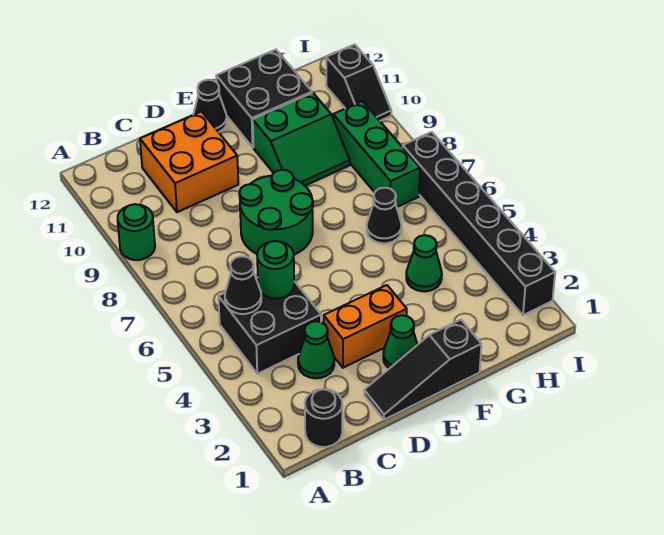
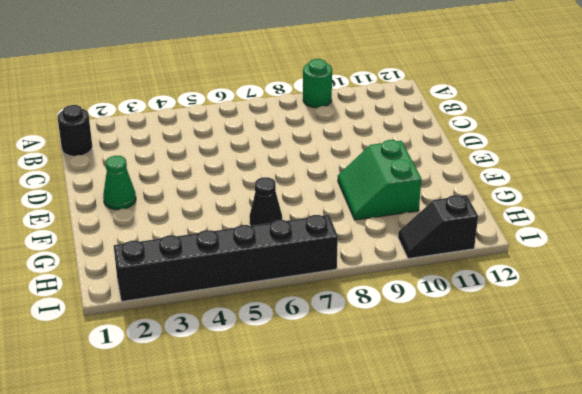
none -> black 2x2 brick [218,278,321,374]
none -> green 1x1 cone [298,321,334,378]
none -> orange 2x2 brick [140,112,238,212]

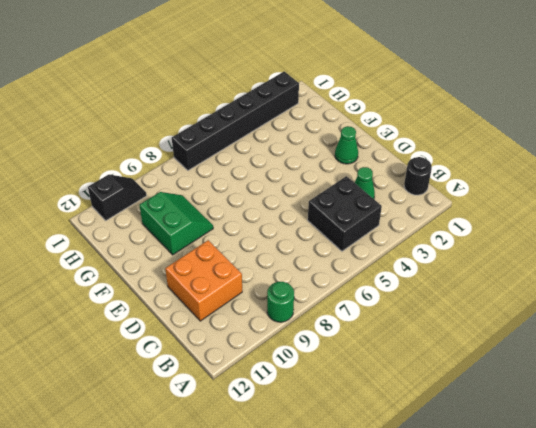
none -> black 1x3 slope [364,320,481,420]
none -> orange 1x2 brick [324,285,407,368]
none -> green 2x2 round brick [239,170,313,255]

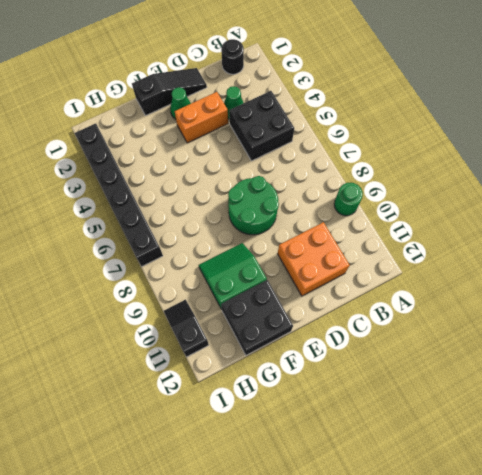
none -> black 1x1 cone [193,80,227,132]
none -> green 1x1 cone [406,235,442,291]
none -> black 1x1 cone [367,188,402,243]

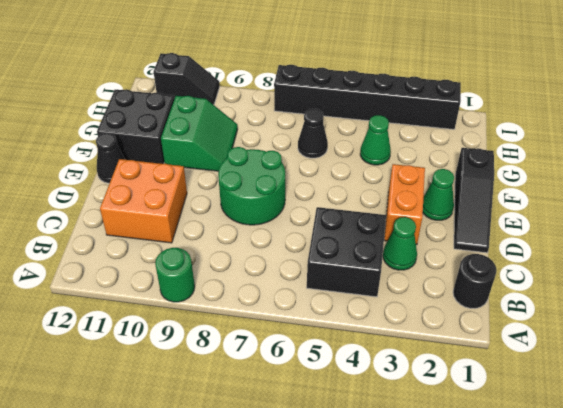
none -> green 1x3 brick [333,101,420,207]
none -> black 1x1 cone [225,256,261,314]
none -> green 1x1 round brick [257,241,294,299]

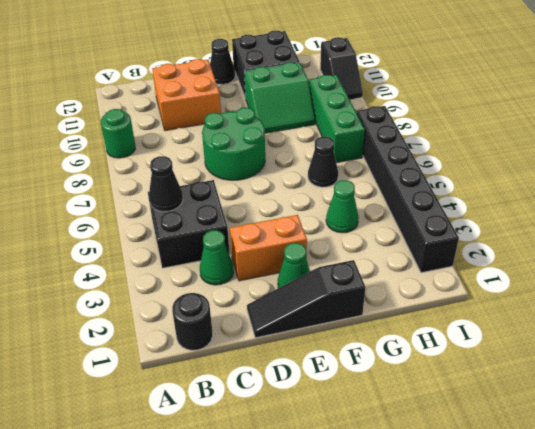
none -> green 1x1 round brick [257,241,294,299]

